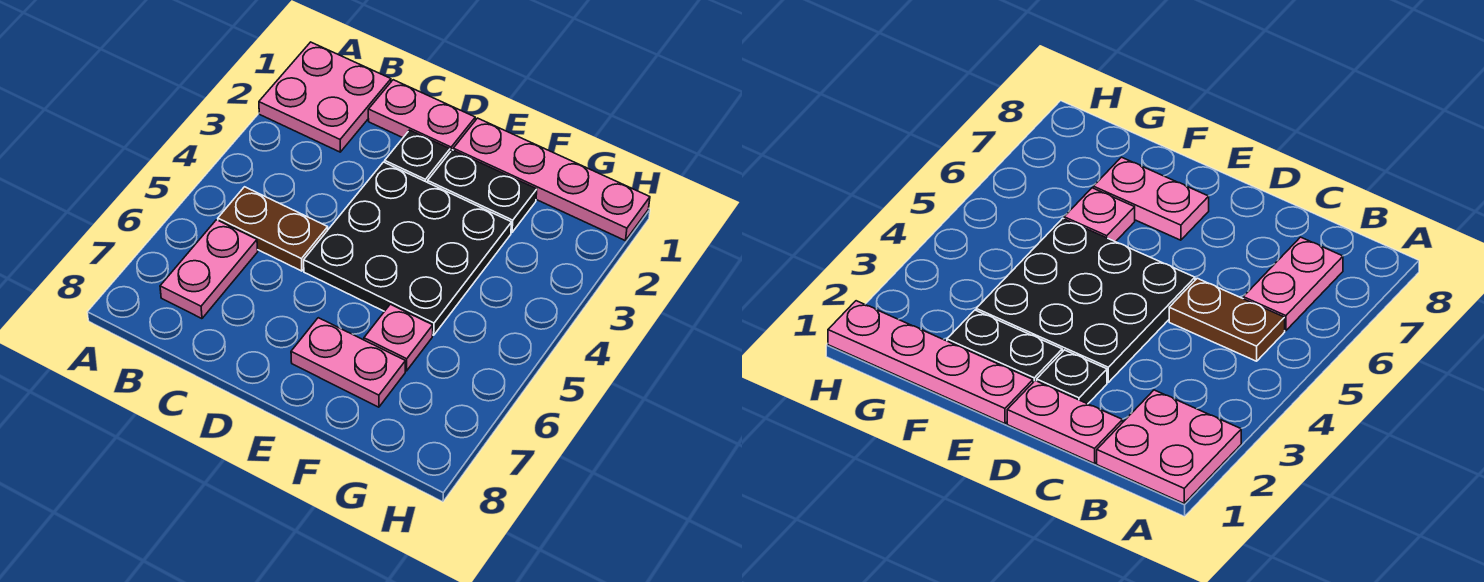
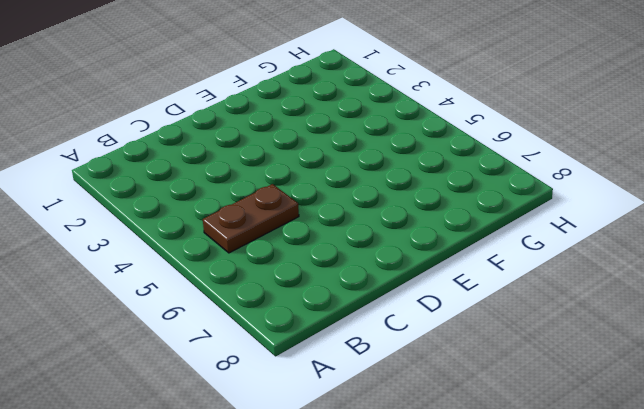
none -> pink 2x2 plate [259,42,391,152]
none -> pink 1x2 plate [160,220,258,319]

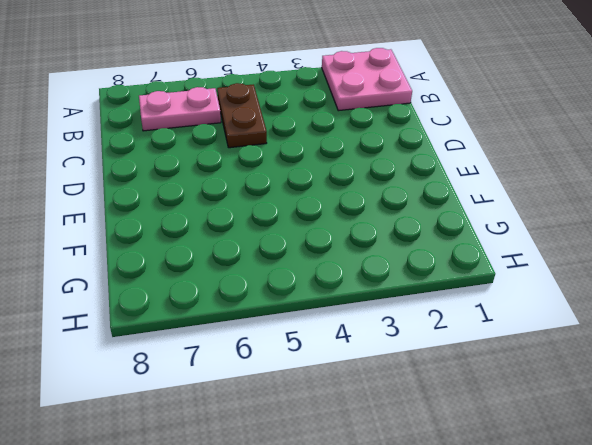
none -> pink 1x2 plate [368,80,475,152]
none -> black 1x1 plate [385,130,450,182]

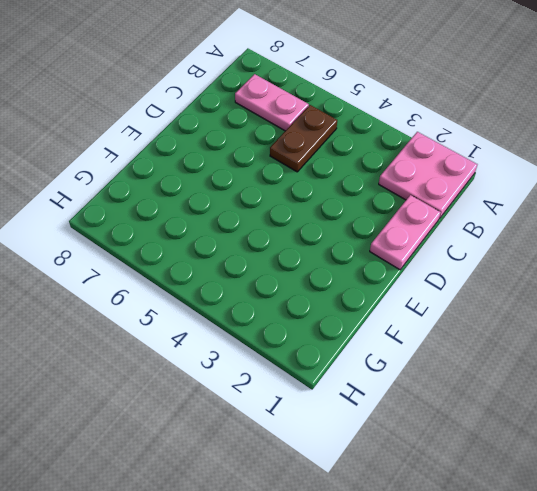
none -> black 1x1 plate [385,130,450,182]
none -> black 3x3 plate [304,162,512,335]

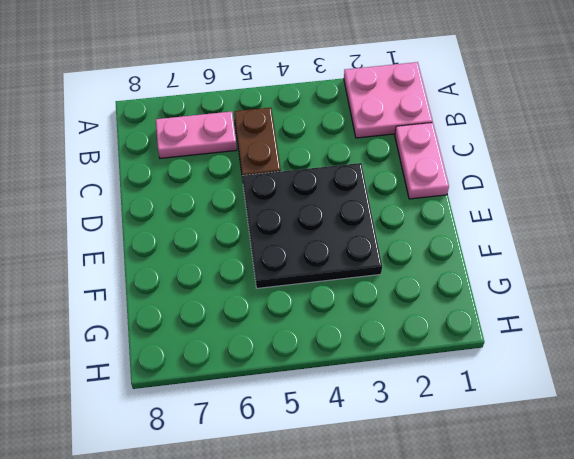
none -> black 1x1 plate [385,130,450,182]
none -> pink 1x4 plate [453,118,650,241]

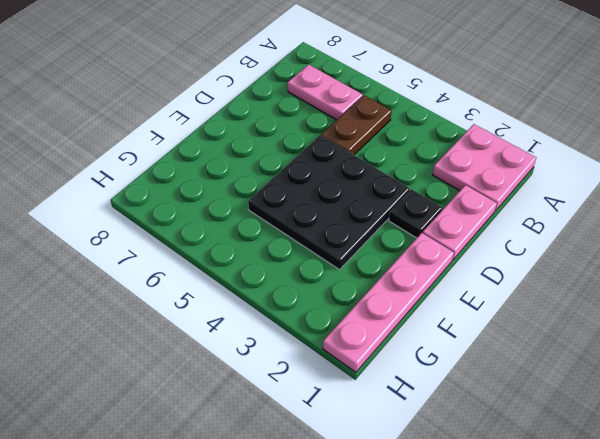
none -> black 1x2 plate [428,150,537,233]
none -> pink 1x2 plate [291,318,405,407]

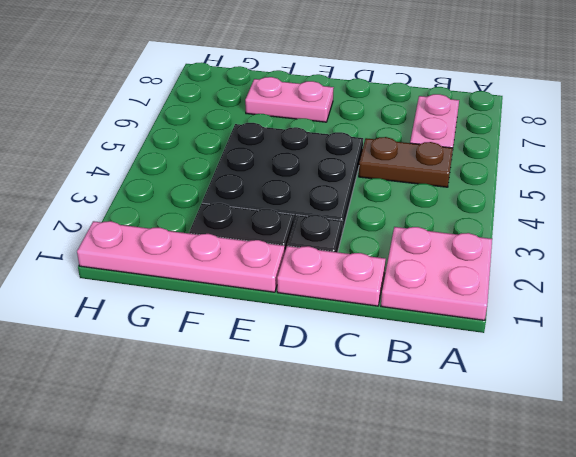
none -> pink 1x1 plate [364,304,433,371]

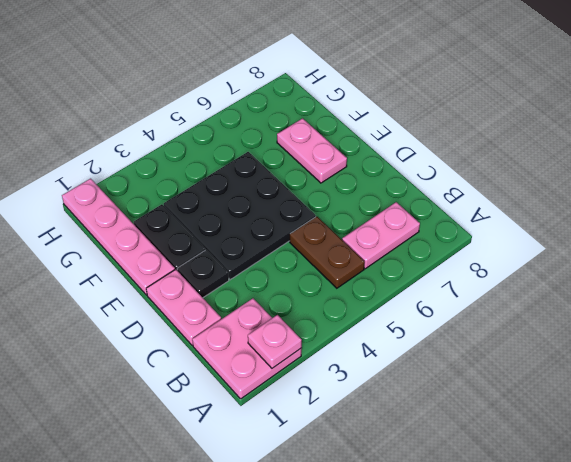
pink 1x1 plate [248,315,302,368] -> pink 1x1 plate moved to [364,304,433,371]

